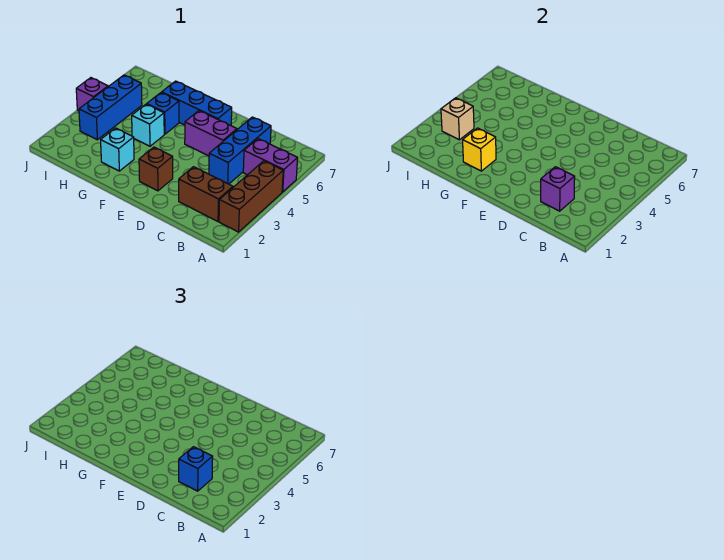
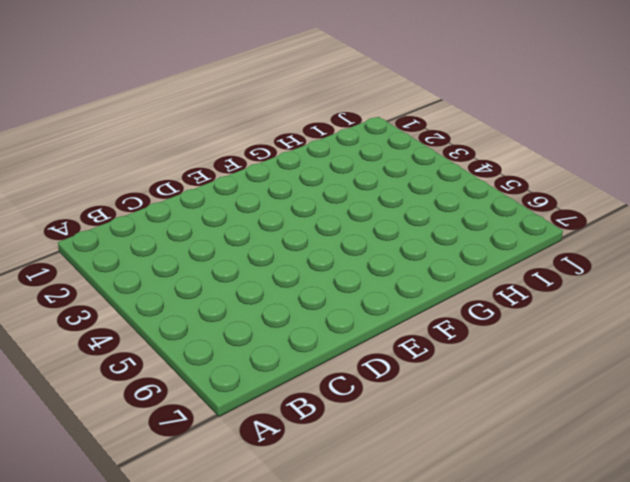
none -> brown 1x3 brick [219,161,283,232]
none -> purple 1x2 brick [243,139,298,192]
none -> brown 1x2 brick [179,167,233,221]

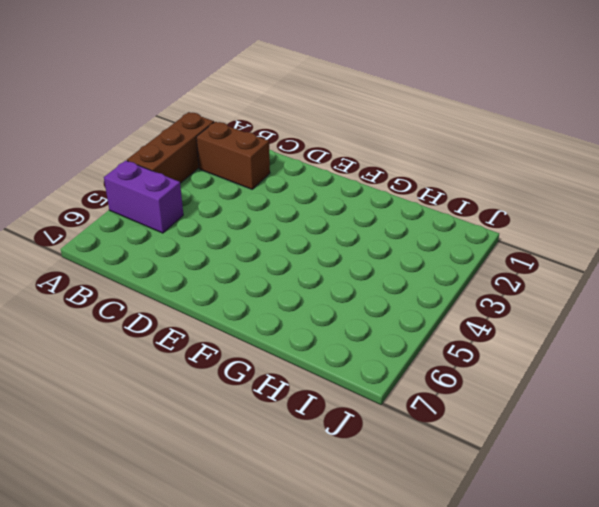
none -> blue 1x3 brick [209,117,271,184]
none -> purple 1x2 brick [185,111,237,156]
none -> brown 1x1 brick [139,147,173,191]

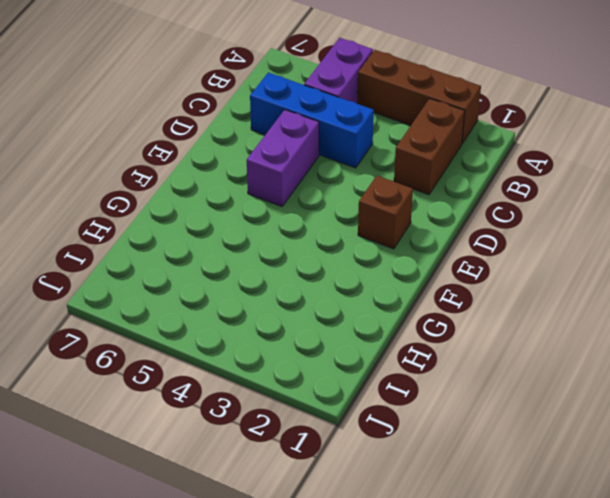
none -> blue 1x3 brick [162,81,232,125]
none -> cyan 1x1 brick [101,128,134,171]
none -> cyan 1x1 brick [132,104,164,146]

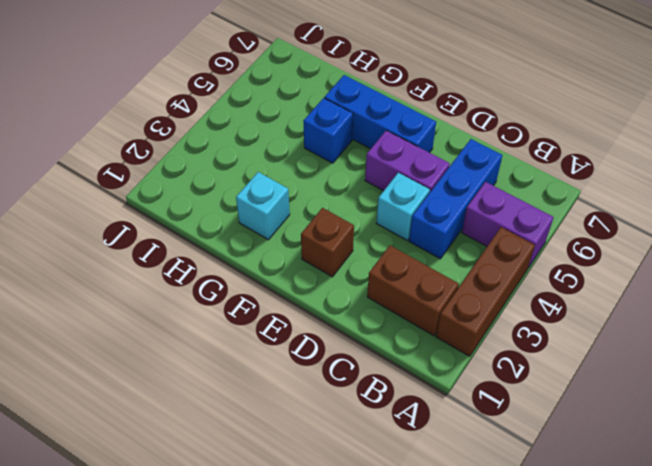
cyan 1x1 brick [377,173,430,240] -> cyan 1x1 brick moved to [132,104,164,146]
none -> blue 1x3 brick [79,75,142,140]
none -> purple 1x1 brick [76,78,108,111]
none -> purple 1x1 brick [541,167,575,211]

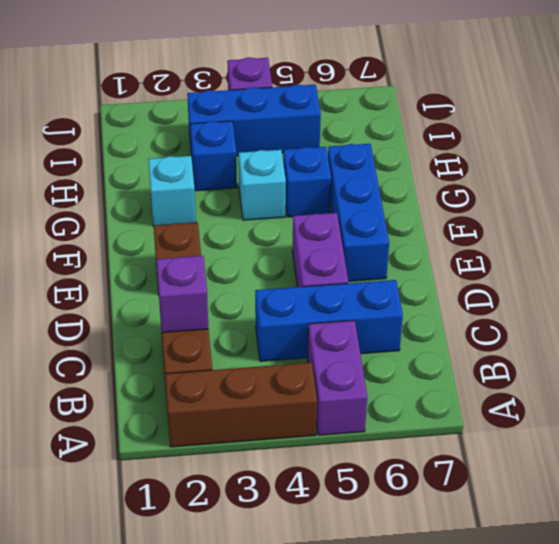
blue 1x1 brick [190,121,237,191] -> blue 1x1 brick moved to [179,447,213,491]
none -> yellow 1x1 brick [463,128,496,171]
none -> tan 1x1 brick [441,98,474,140]

